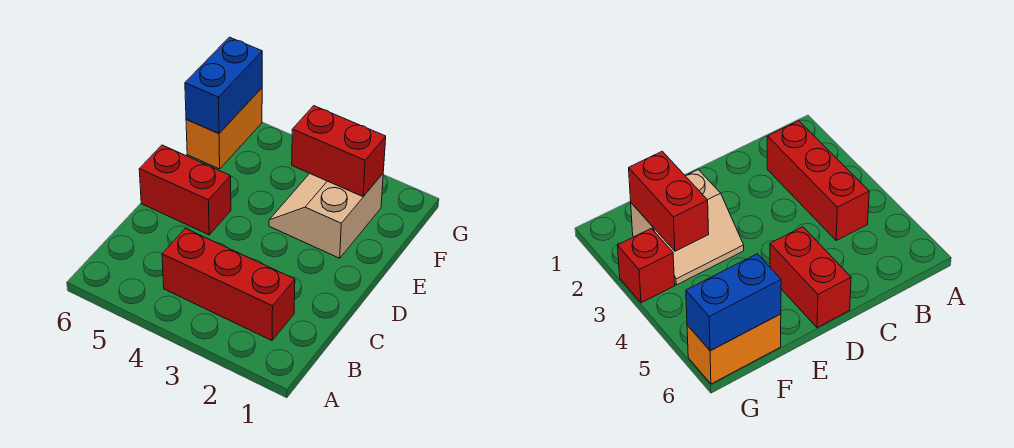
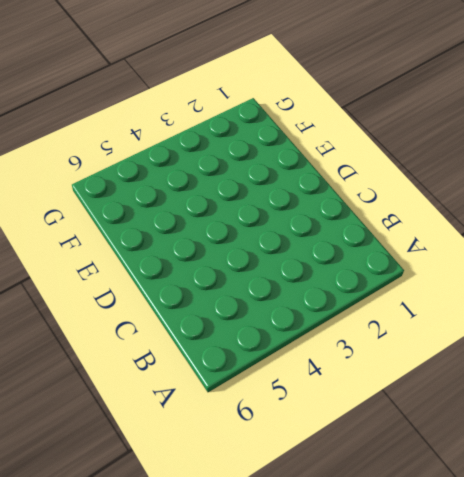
none -> red 1x3 brick [162,228,295,341]
none -> red 1x2 brick [139,145,231,235]

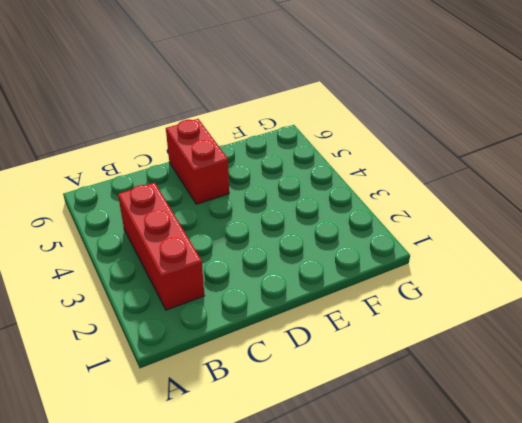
none -> tan 2x2 slope [269,174,383,258]
none -> orange 1x2 brick [186,88,262,169]

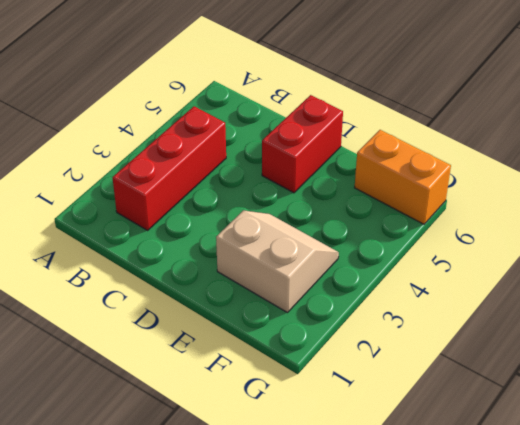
none -> red 1x1 brick [618,228,675,303]
none -> red 1x2 brick [292,106,386,197]

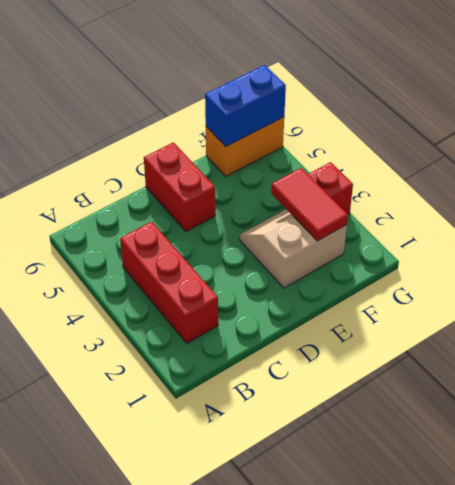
red 1x2 tile [271,168,348,241] -> red 1x2 brick [292,106,386,197]

